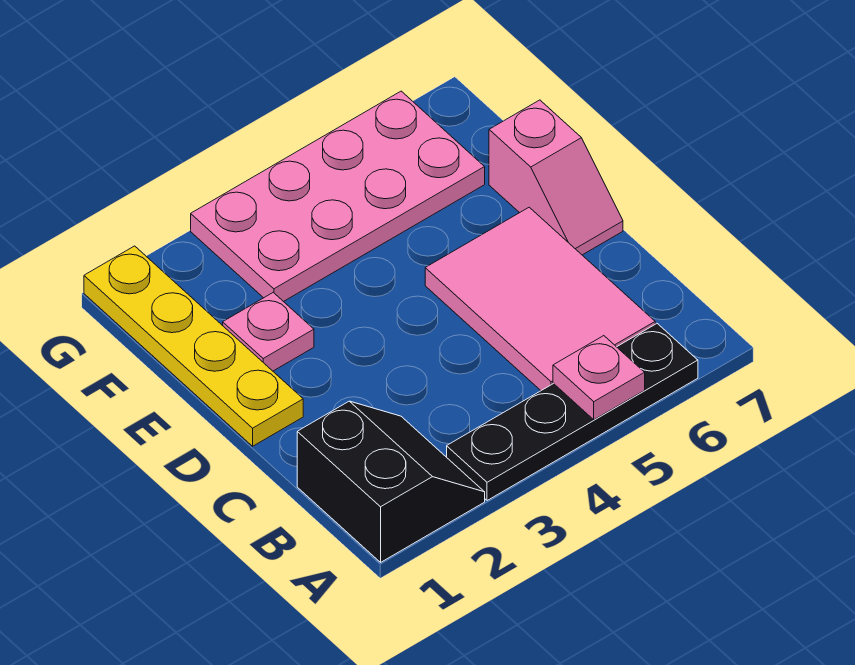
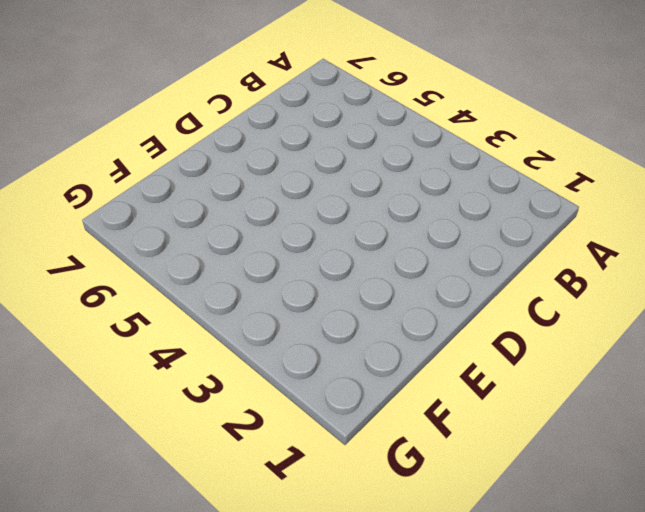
none -> black 2x2 slope [297,401,485,562]
none -> black 1x4 plate [447,324,698,501]

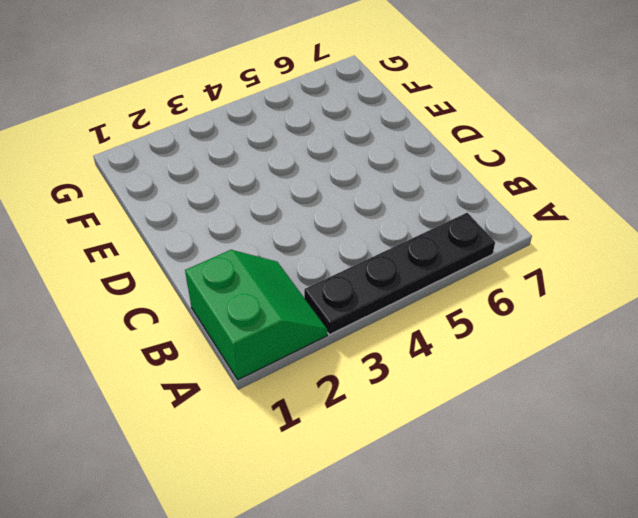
green 2x2 slope [185,250,327,380] -> black 2x2 slope [297,401,485,562]
none -> pink 2x3 tile [425,207,655,390]
none -> yellow 1x4 plate [84,246,303,446]

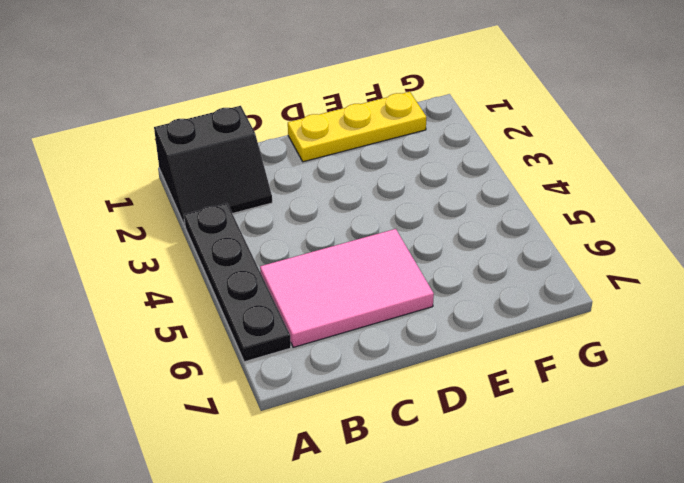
yellow 1x3 plate [288,92,426,162] -> yellow 1x4 plate [84,246,303,446]
none -> pink 1x2 slope [489,100,623,255]
none -> pink 1x1 plate [223,292,314,371]

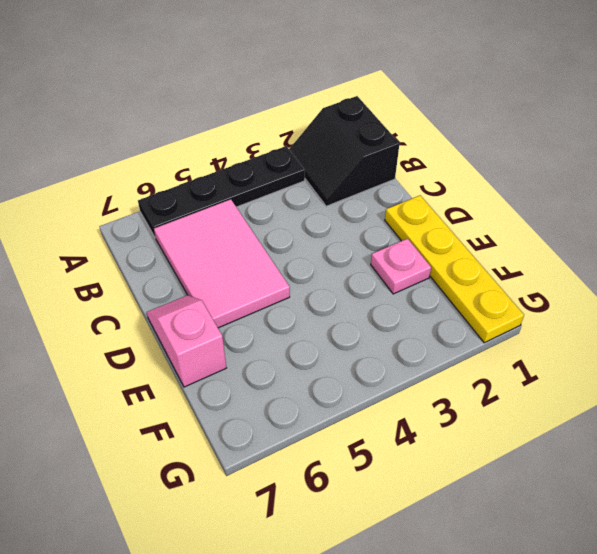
none -> pink 2x4 plate [191,91,485,302]
none -> pink 1x1 plate [553,336,645,420]

